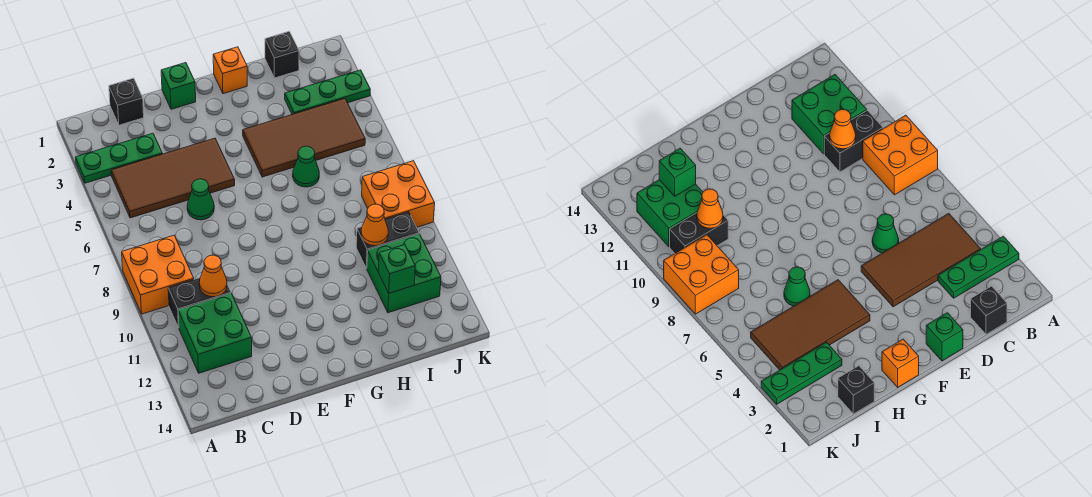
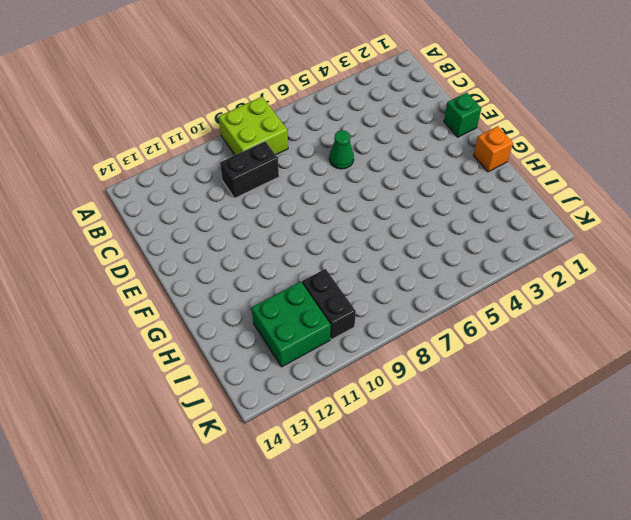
lime 2x2 brick [219,97,288,155] -> orange 2x2 brick [122,235,194,314]
black 1x2 brick [220,141,279,198] -> black 1x2 brick turned to [168,278,231,328]
none -> green 1x3 plate [75,133,162,183]
none -> brown 2x4 tile [111,138,235,218]
none -> green 2x2 brick [178,294,252,373]

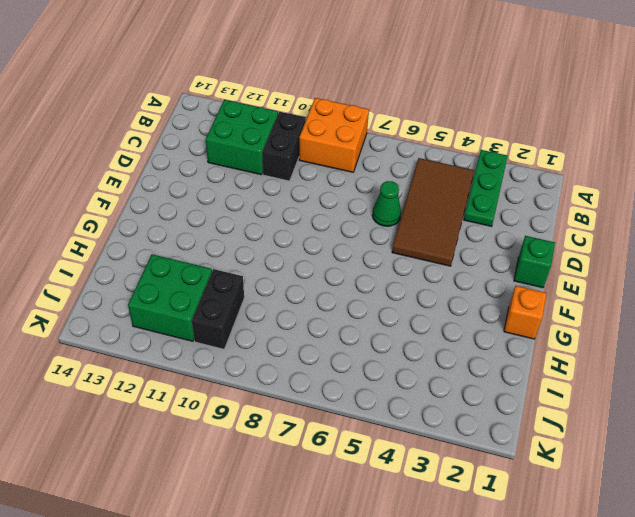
none -> black 1x1 brick [109,78,144,125]
none -> brown 2x4 tile [243,99,365,177]
none -> green 1x1 cone [293,146,319,187]

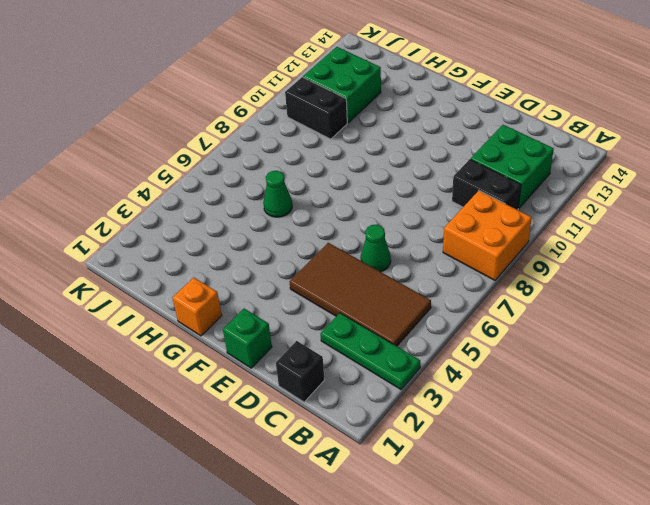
none -> brown 2x4 tile [243,99,365,177]
none -> black 1x1 brick [265,32,299,78]
none -> green 1x3 plate [285,70,370,114]

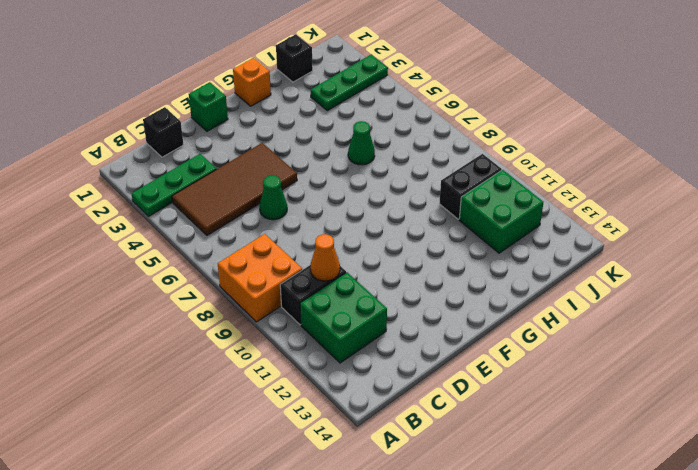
none -> brown 2x4 tile [243,99,365,177]
none -> orange 2x2 brick [362,161,435,227]
none -> orange 1x1 cone [361,204,388,246]

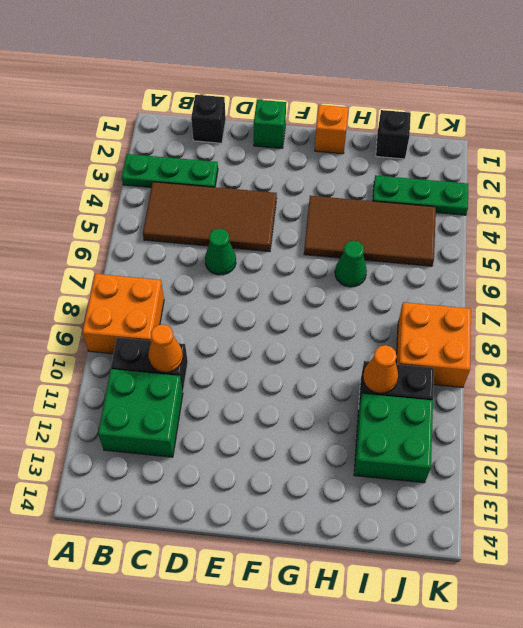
none -> green 1x1 brick [378,245,415,293]

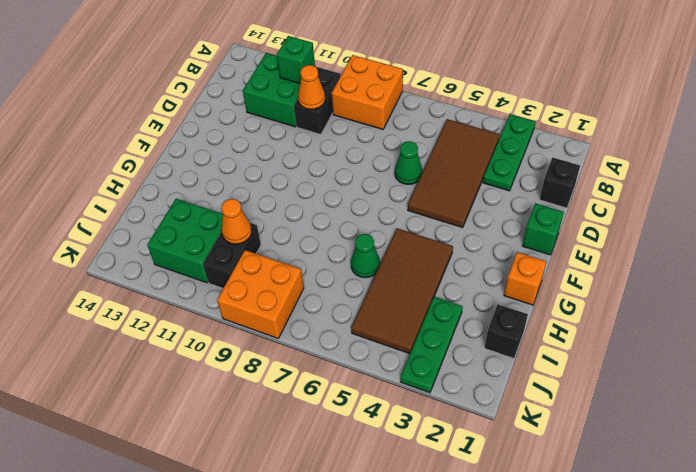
green 1x1 brick [277,36,315,83] -> green 1x1 brick moved to [378,245,415,293]

